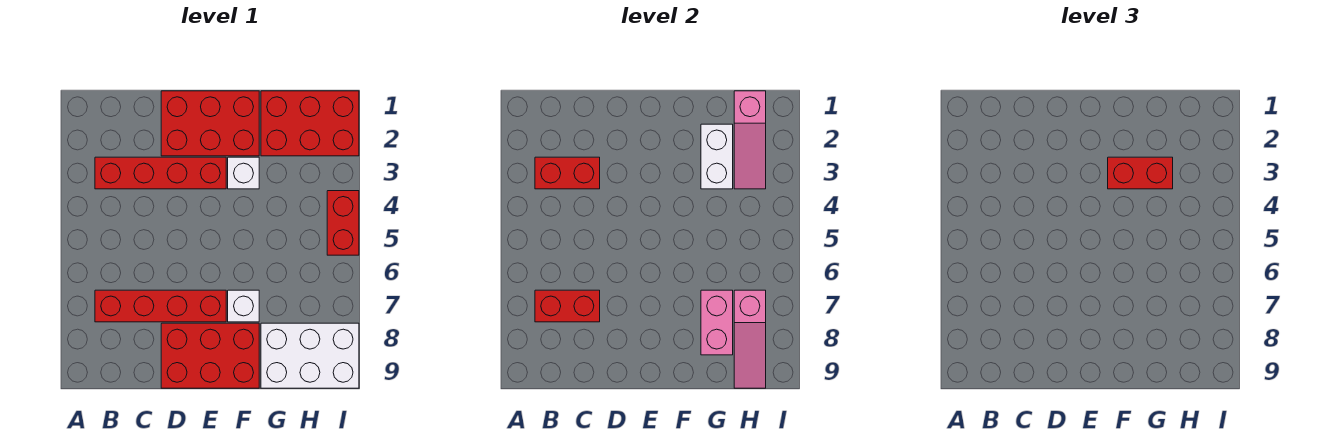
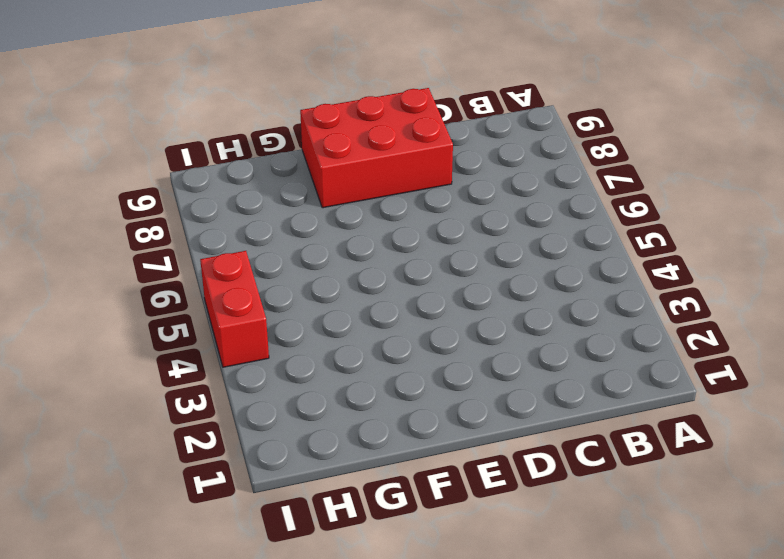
none -> red 1x4 brick [95,157,226,189]
none -> red 1x4 brick [95,290,226,322]
none -> red 2x3 brick [161,91,259,156]

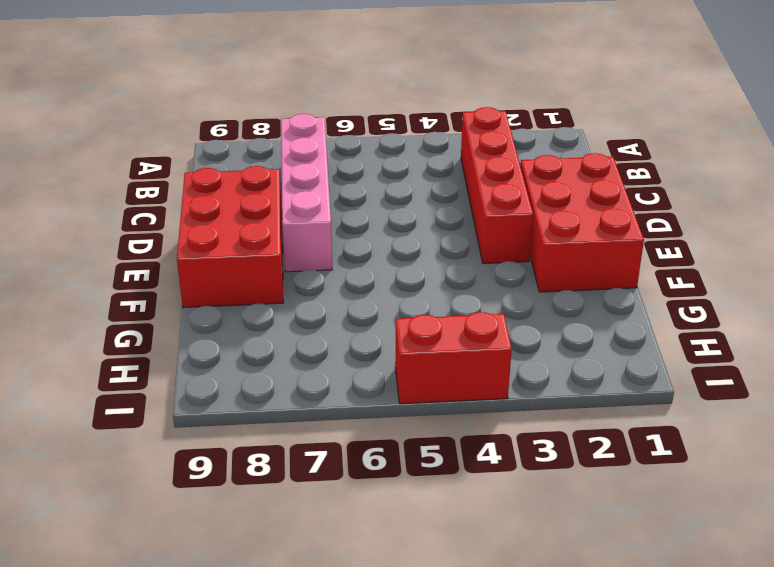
pink 1x4 brick [281,114,332,272] -> red 1x4 brick [95,290,226,322]
none -> white 1x1 brick [228,157,259,189]
none -> white 1x1 brick [228,290,259,322]
none -> red 2x3 brick [261,91,359,156]

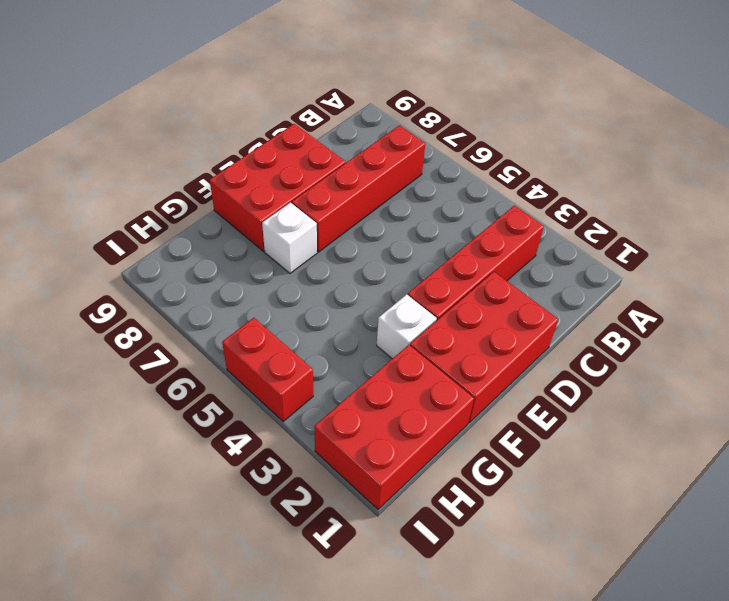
none -> white 2x3 brick [261,323,359,388]
none -> red 1x2 brick [535,157,600,189]
none -> red 1x2 brick [535,290,600,322]

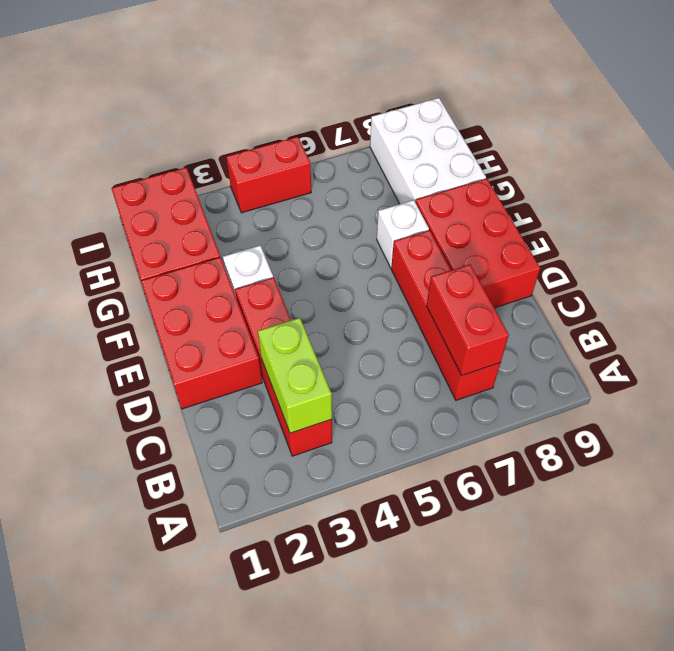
lime 1x2 brick [258,318,332,433] -> red 1x2 brick [535,157,600,189]
none -> white 1x2 brick [701,124,733,189]
none -> pink 1x2 brick [701,290,733,355]
none -> pink 1x3 slope [734,91,766,189]

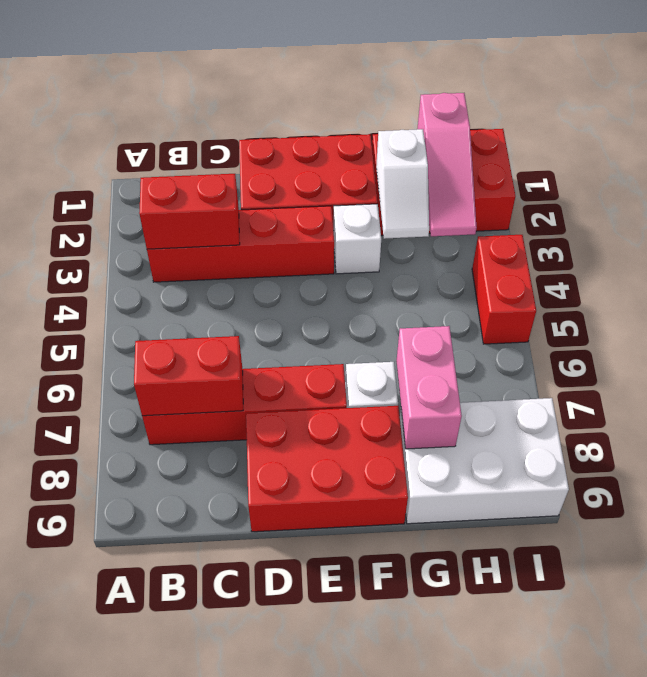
white 1x2 slope [376,129,429,239] -> white 1x2 brick [701,124,733,189]
none -> pink 1x3 slope [734,290,766,388]
none -> red 1x2 brick [1108,157,1173,189]

